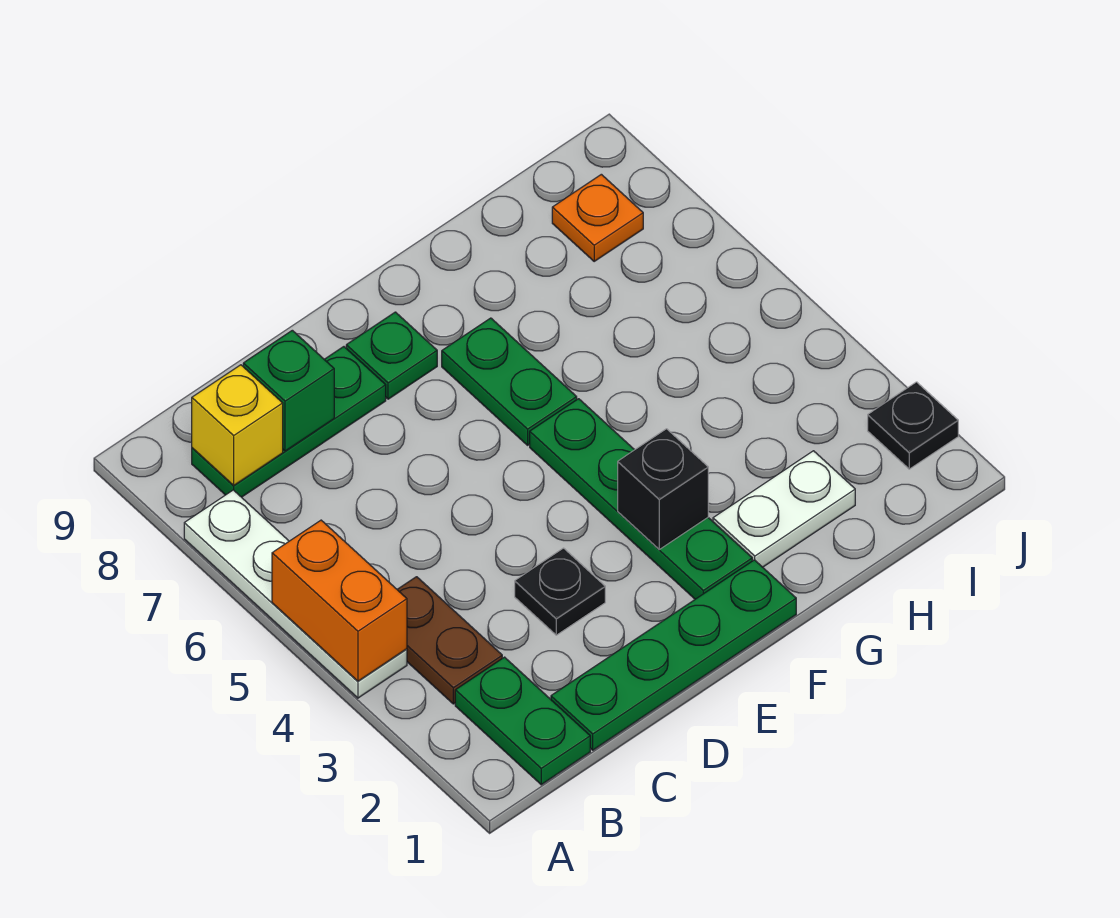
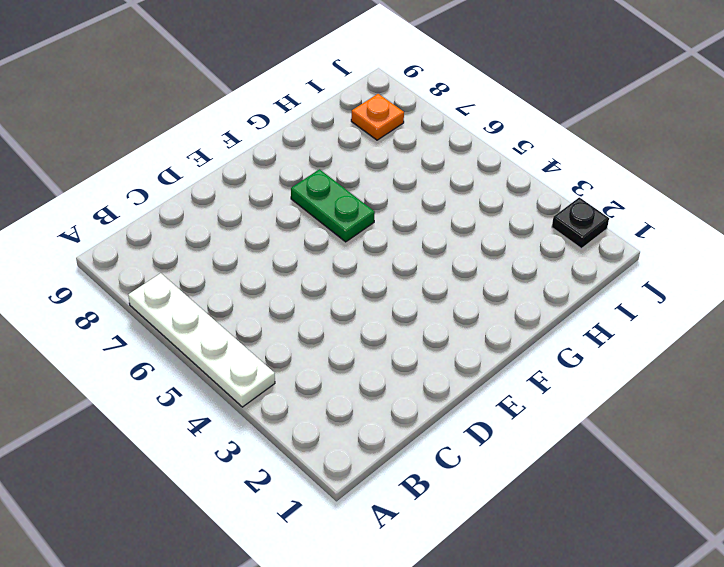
none -> green 1x2 plate [455,657,590,785]
none -> brown 1x2 plate [397,577,502,704]
none -> green 1x3 plate [192,347,386,497]

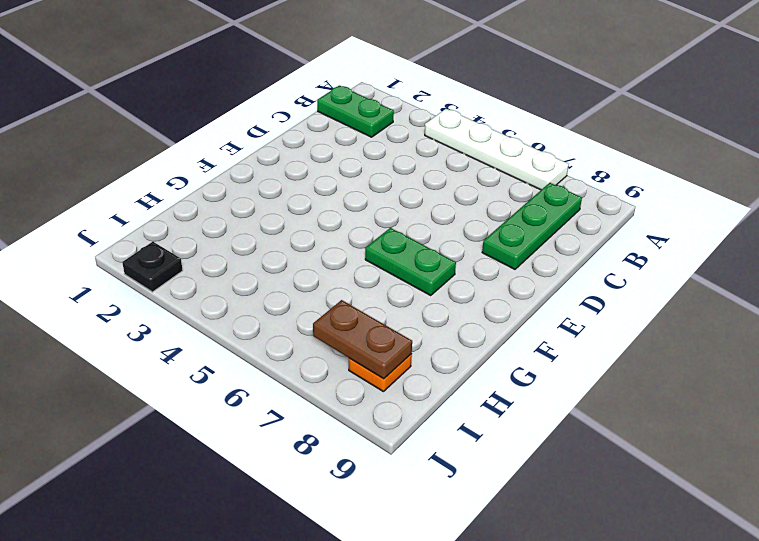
brown 1x2 plate [313,300,412,379] -> brown 1x2 plate moved to [397,577,502,704]
none -> green 1x4 plate [551,560,796,750]
none -> black 1x1 plate [515,548,605,635]
none -> green 1x1 plate [346,312,437,399]

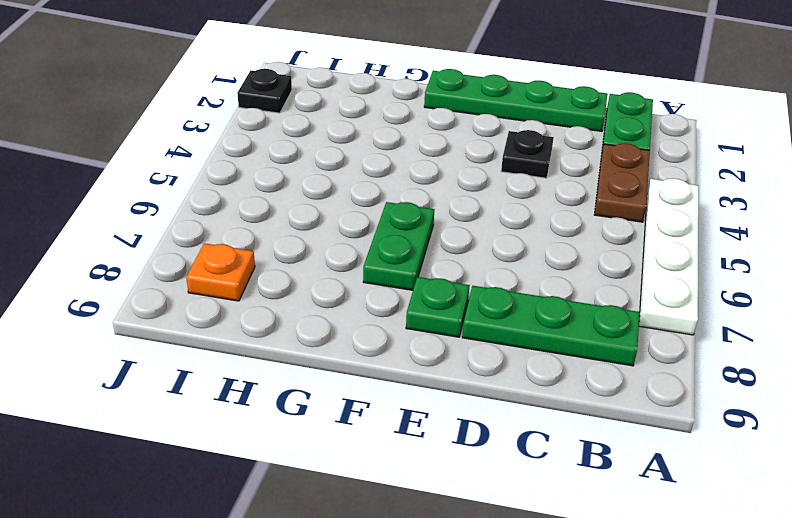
none -> green 1x4 plate [530,399,752,599]
none -> white 1x2 plate [713,451,855,567]
none -> orange 1x2 brick [272,520,407,681]

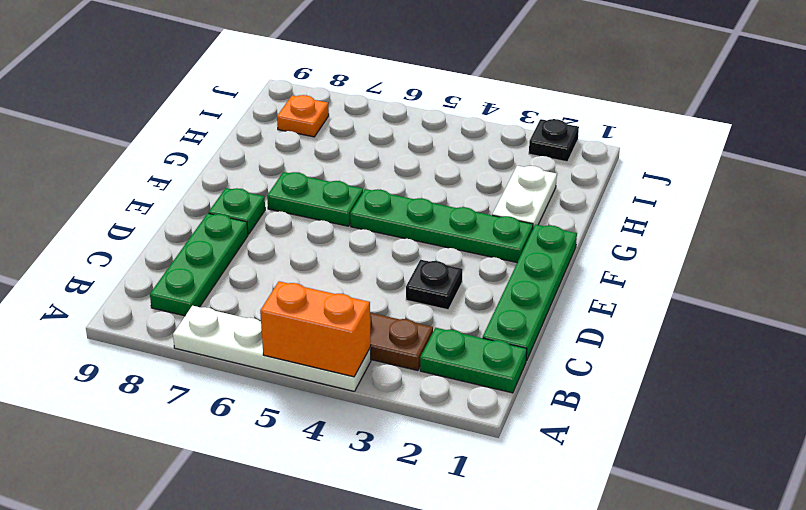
none -> yellow 1x1 brick [192,365,283,485]
none -> green 1x1 brick [243,330,334,451]
none -> black 1x1 brick [618,429,708,549]

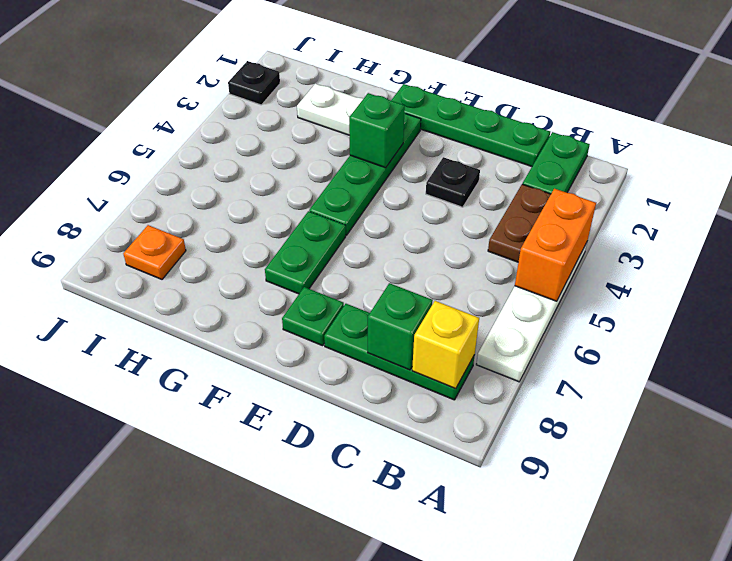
green 1x1 brick [349,93,405,168] -> black 1x1 brick [618,429,708,549]

